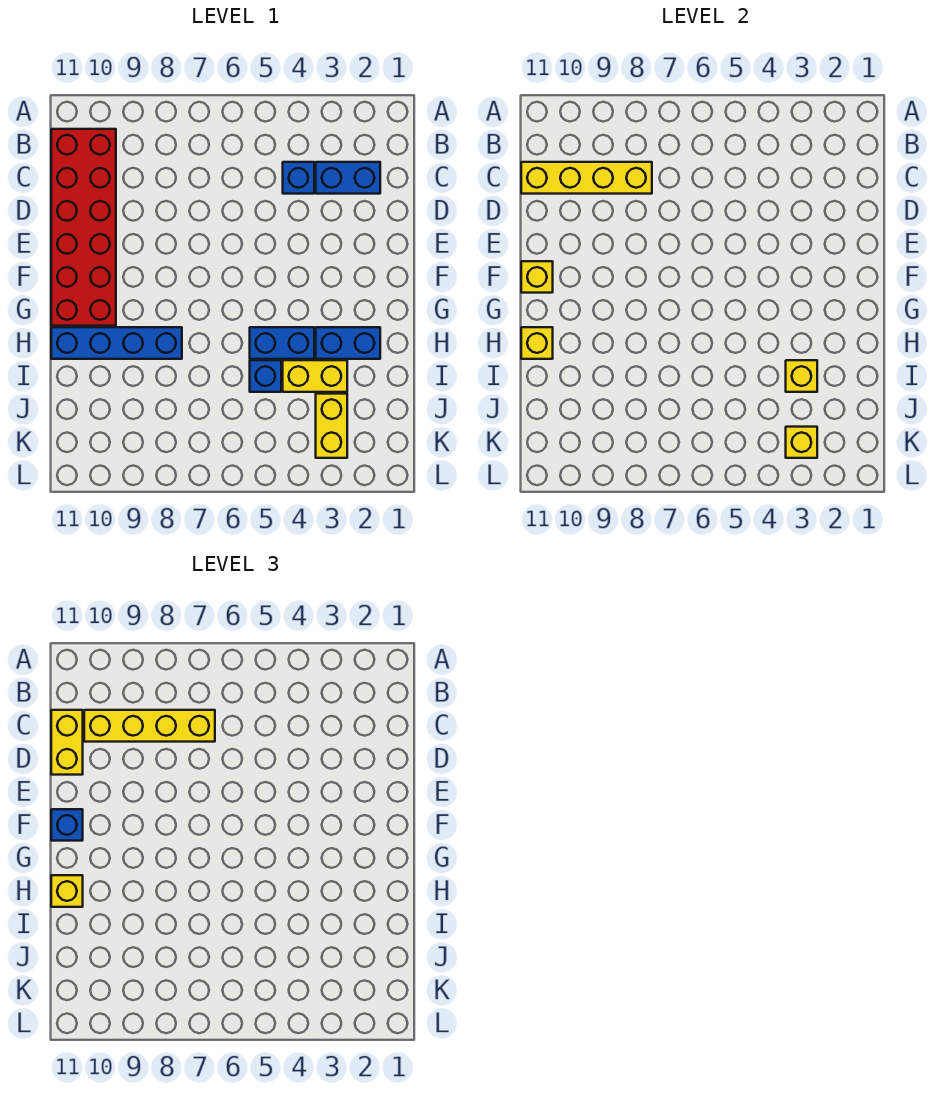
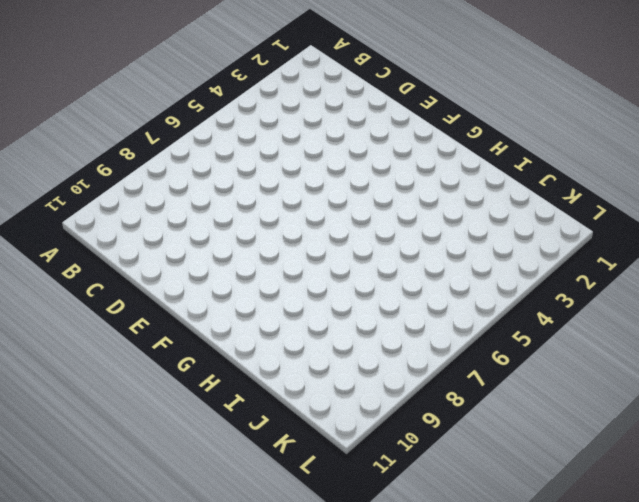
none -> red 2x6 brick [51,129,116,326]
none -> blue 1x2 brick [316,162,380,194]
none -> blue 1x1 brick [283,162,314,194]

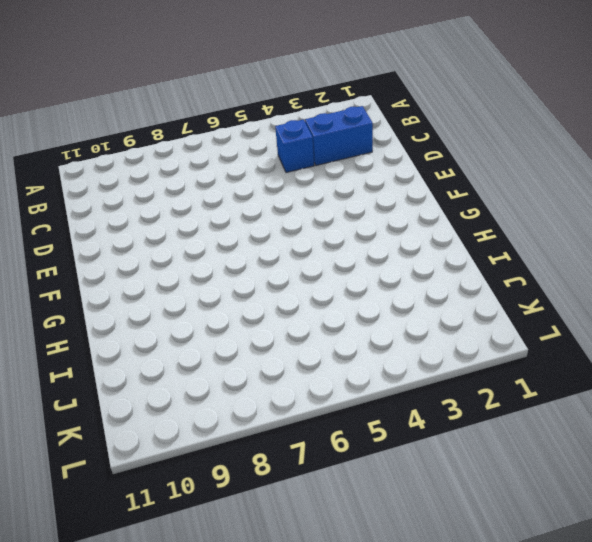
none -> red 2x6 brick [51,129,116,326]
none -> blue 1x2 brick [316,327,380,359]
none -> blue 1x2 brick [250,327,314,359]

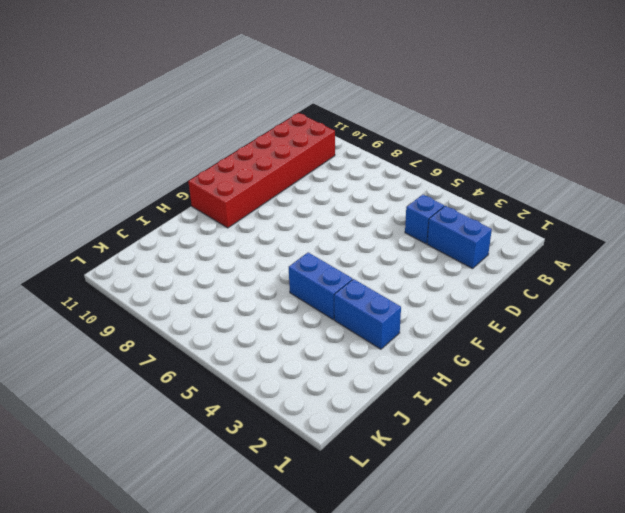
none -> blue 1x4 brick [51,327,182,359]
none -> yellow 1x2 brick [283,360,347,392]
none -> blue 1x1 brick [250,360,281,392]

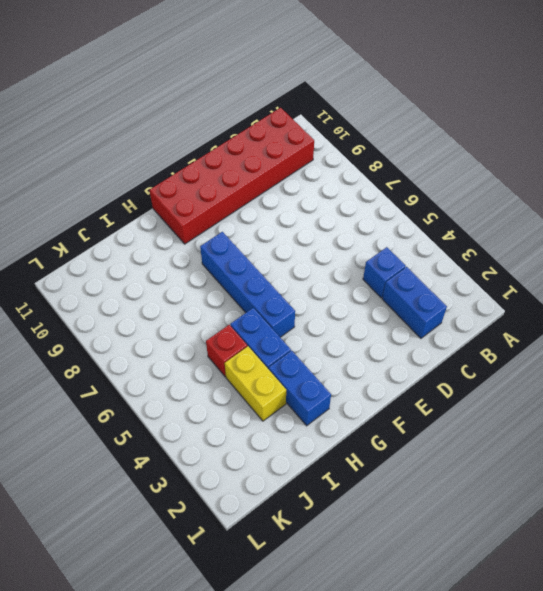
blue 1x4 brick [200,232,295,337] -> blue 1x4 brick moved to [51,327,182,359]
red 1x1 brick [206,325,247,377] -> blue 1x1 brick [250,360,281,392]
none -> yellow 1x2 brick [316,394,347,458]
none -> yellow 1x4 brick [521,162,652,194]
none -> yellow 1x1 brick [521,261,553,293]

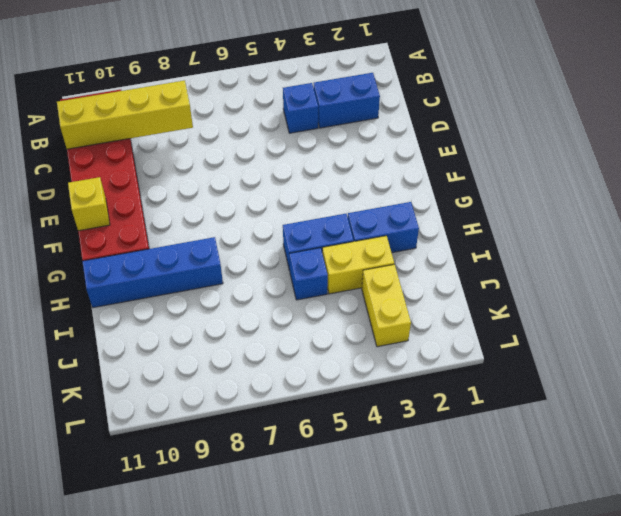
none -> yellow 1x1 brick [521,327,553,359]
none -> yellow 1x1 brick [786,360,817,392]
none -> yellow 1x1 brick [786,427,817,458]

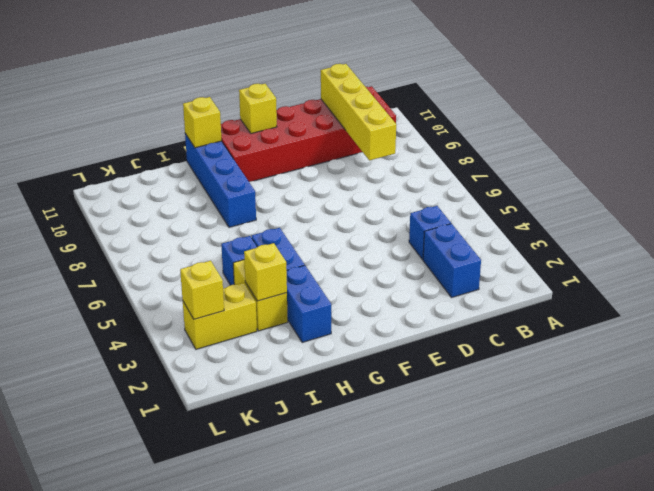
none -> yellow 1x4 brick [84,710,215,742]
none -> yellow 1x2 brick [51,710,83,775]
none -> blue 1x1 brick [51,809,83,841]

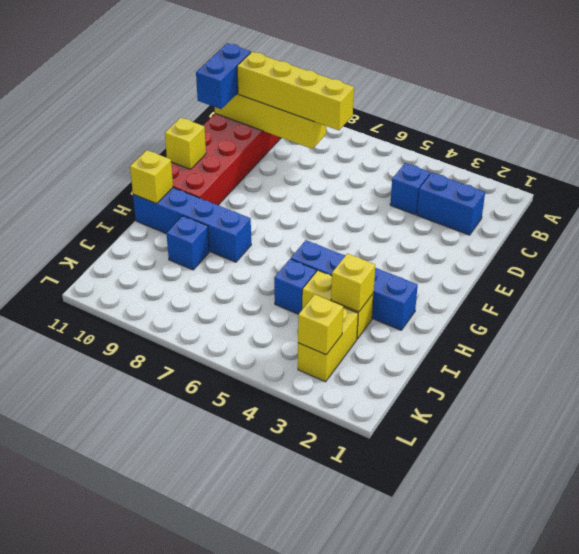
blue 1x2 brick [196,43,251,109] -> yellow 1x2 brick [51,710,83,775]
blue 1x1 brick [166,216,209,270] -> blue 1x1 brick moved to [51,809,83,841]
none -> yellow 1x1 brick [51,875,83,907]

